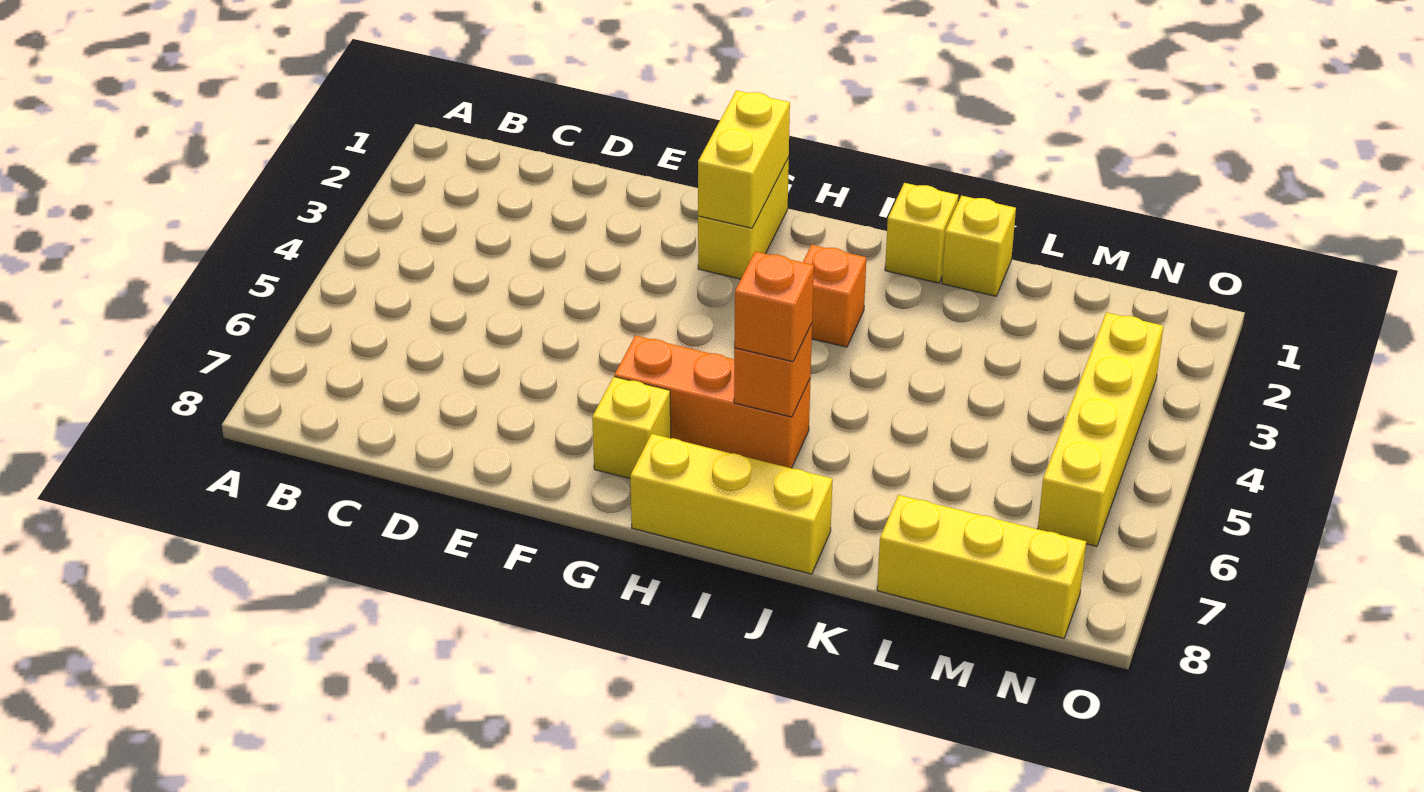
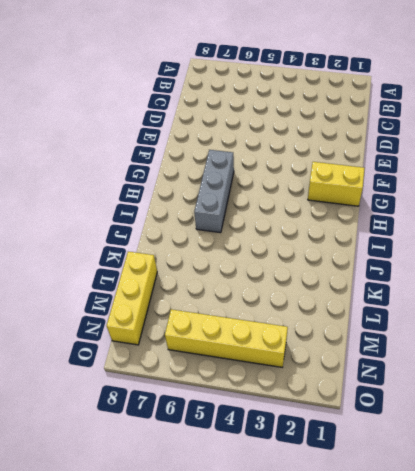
grey 1x3 brick [194,150,234,233] -> orange 1x3 brick [615,336,810,468]
none -> yellow 1x1 brick [592,377,671,478]
none -> yellow 1x3 brick [630,434,833,574]
none -> orange 1x1 brick [803,245,866,347]

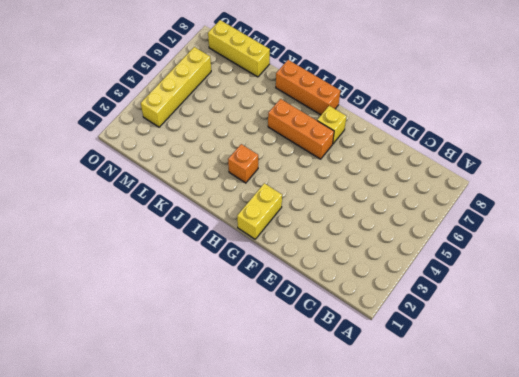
orange 1x3 brick [276,60,340,115] -> yellow 1x3 brick [630,434,833,574]
none -> yellow 1x1 brick [885,183,958,283]
none -> yellow 1x1 brick [942,196,1016,296]
none -> yellow 1x2 brick [698,90,790,228]

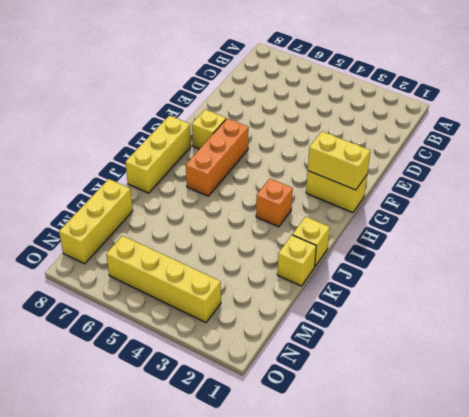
none -> orange 1x1 brick [734,323,812,417]
none -> orange 1x1 brick [735,252,814,362]

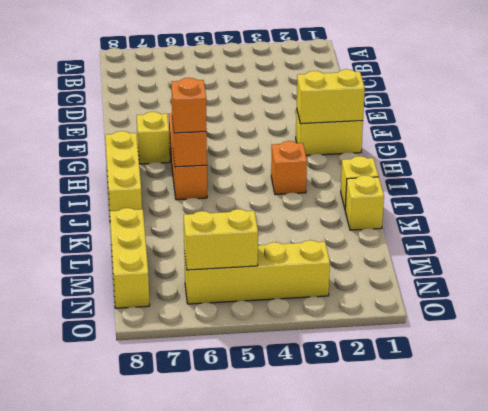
yellow 1x2 brick [184,209,258,270] -> none

